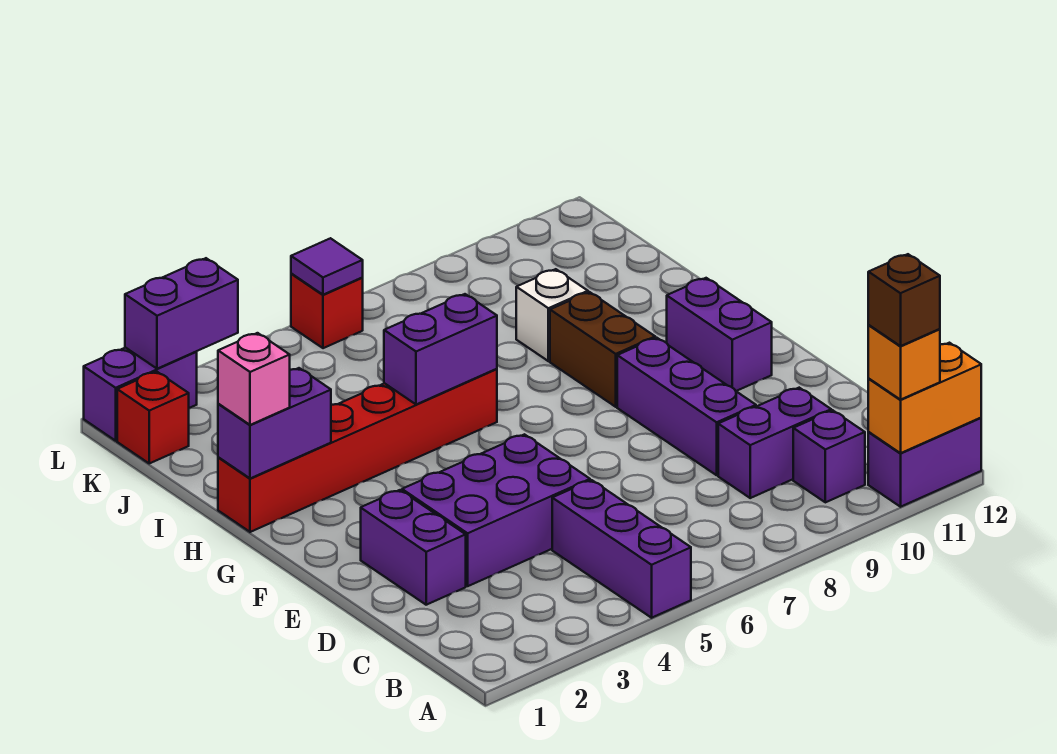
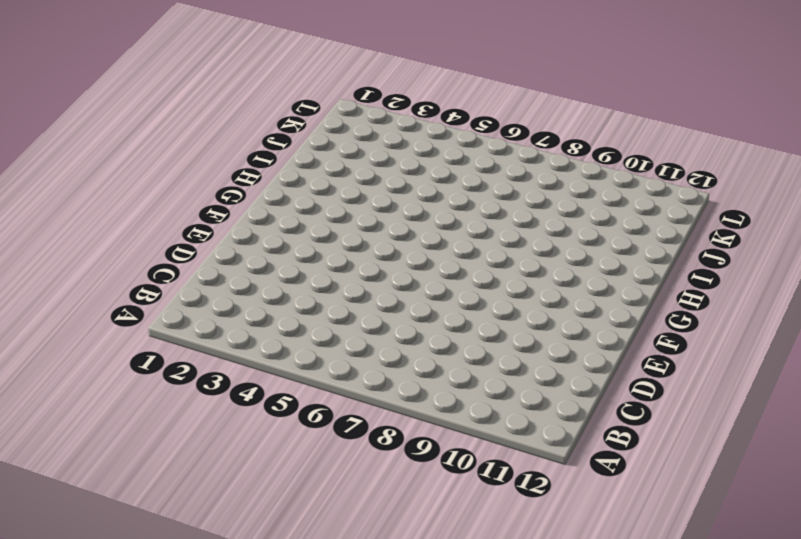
none -> purple 1x3 brick [552,480,691,618]
none -> purple 1x2 brick [868,418,981,507]
none -> purple 1x1 brick [793,410,865,502]

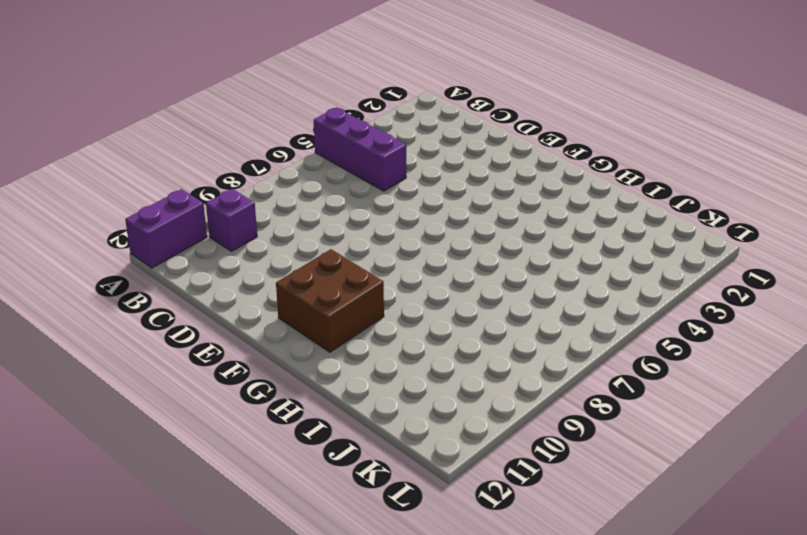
brown 2x2 brick [276,249,384,352] -> purple 1x2 brick [667,278,772,391]
none -> purple 1x2 brick [718,388,831,498]
none -> purple 1x2 brick [361,490,466,605]
none -> purple 2x3 brick [402,434,590,586]

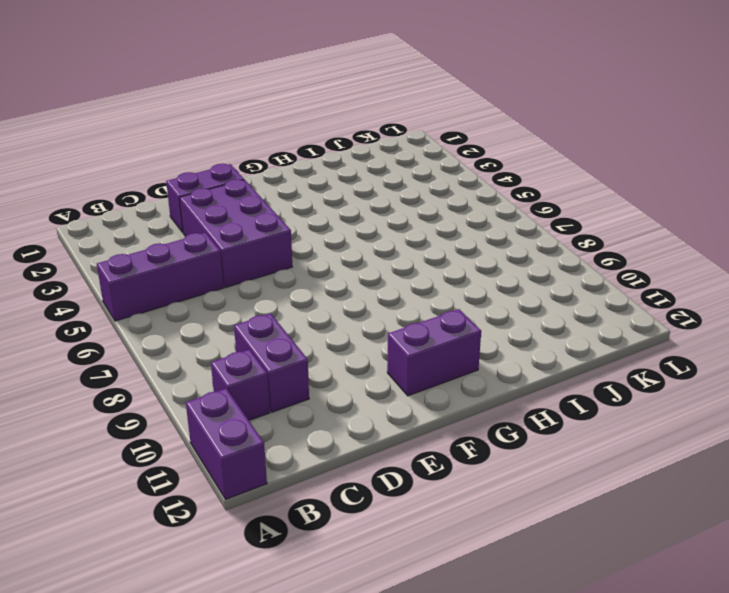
none -> purple 1x3 brick [617,338,756,475]
none -> brown 1x2 brick [550,292,655,407]
none -> red 1x6 brick [218,369,497,532]

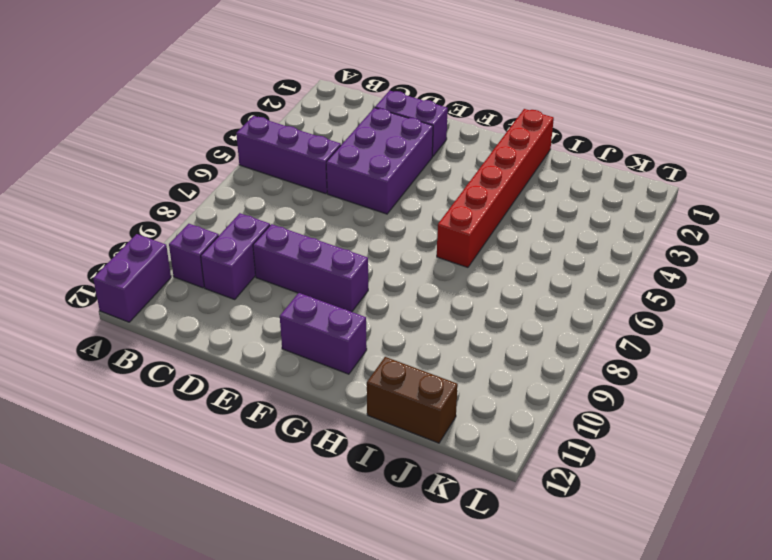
brown 1x2 brick [367,357,458,443] -> brown 1x2 brick moved to [550,292,655,407]
none -> white 1x1 brick [516,269,588,361]
none -> red 1x1 brick [117,371,189,463]
none -> purple 1x2 brick [84,348,197,441]

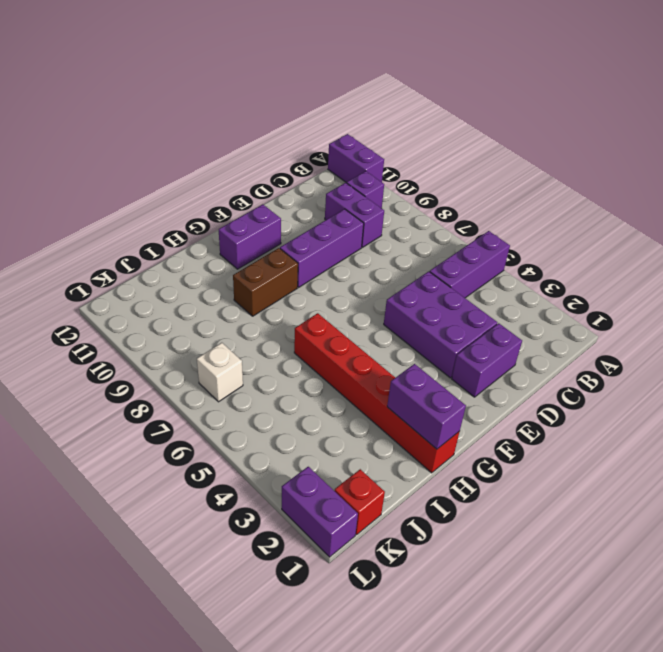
white 1x1 brick [197,343,243,402] -> white 1x1 brick moved to [516,269,588,361]
none -> red 1x1 brick [291,274,363,348]
none -> orange 1x2 brick [868,343,981,453]
none -> purple 1x2 brick [384,294,497,404]

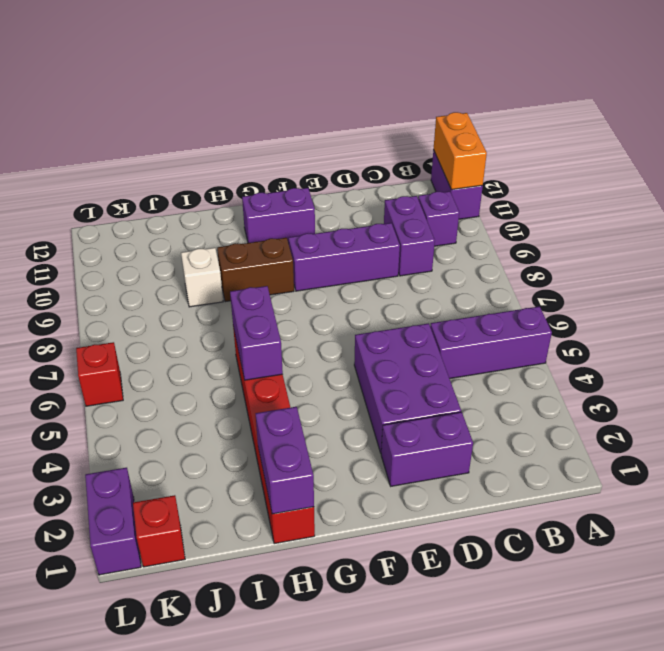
none -> purple 1x2 brick [125,258,238,369]
none -> purple 1x1 tile [291,238,363,295]
none -> orange 1x1 brick [868,325,940,400]

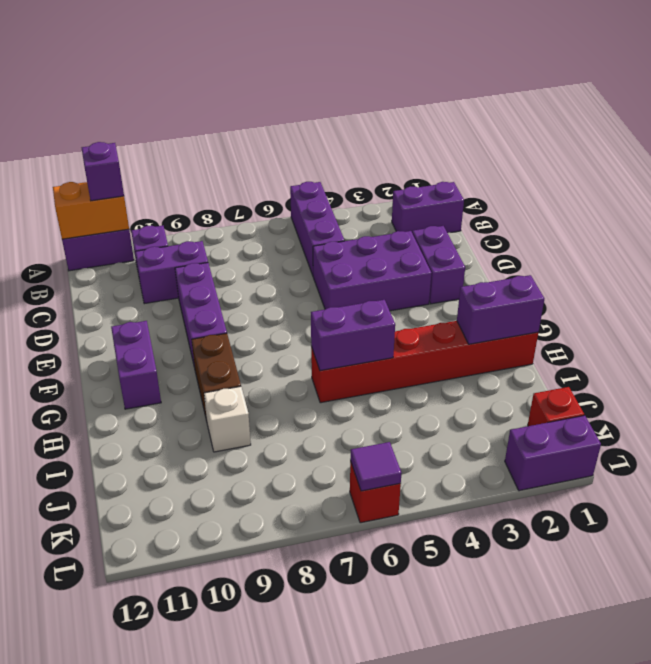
purple 1x1 brick [82,142,124,201] -> orange 1x1 brick [868,325,940,400]
purple 1x2 brick [392,182,464,233] -> purple 1x2 brick moved to [125,258,238,369]
none -> pink 1x1 brick [218,333,290,425]
none -> brown 1x1 brick [868,254,940,346]

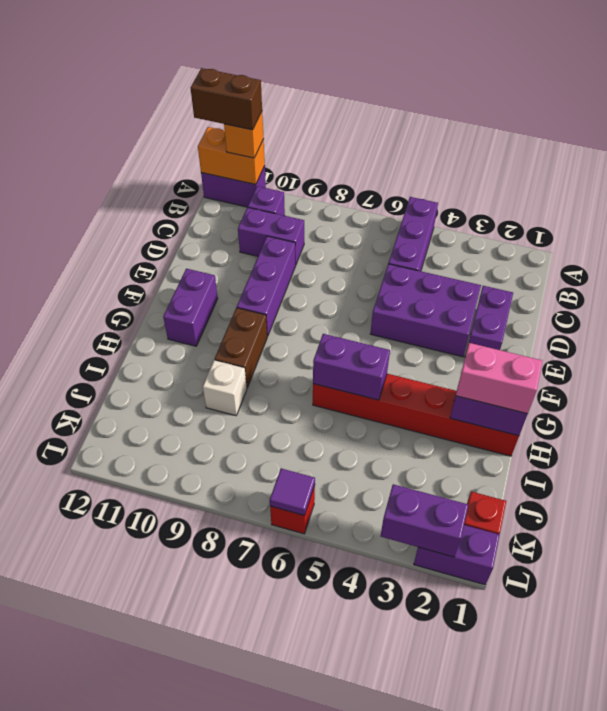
brown 1x2 brick [191,68,262,130] -> brown 1x1 brick [868,254,940,346]
pink 1x2 brick [456,343,542,414] -> pink 1x1 brick [218,333,290,425]

